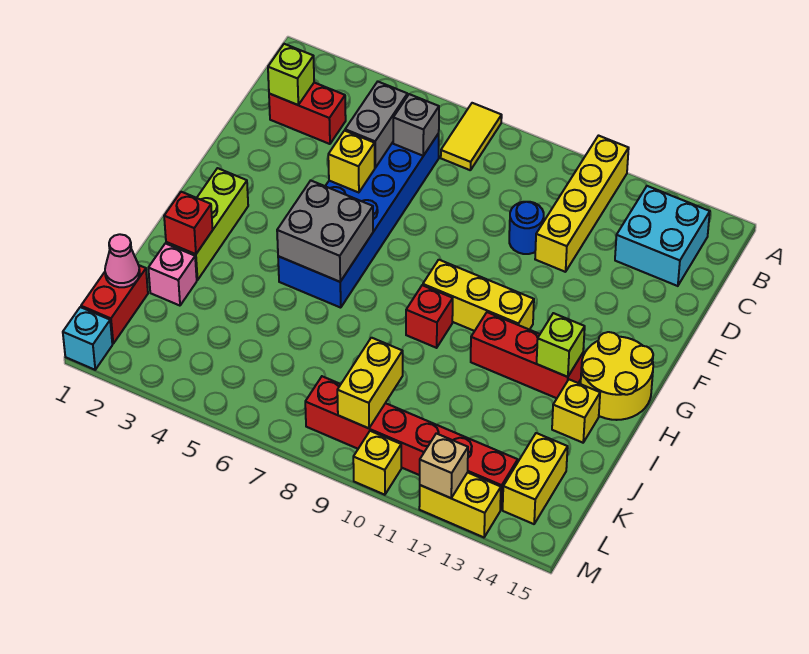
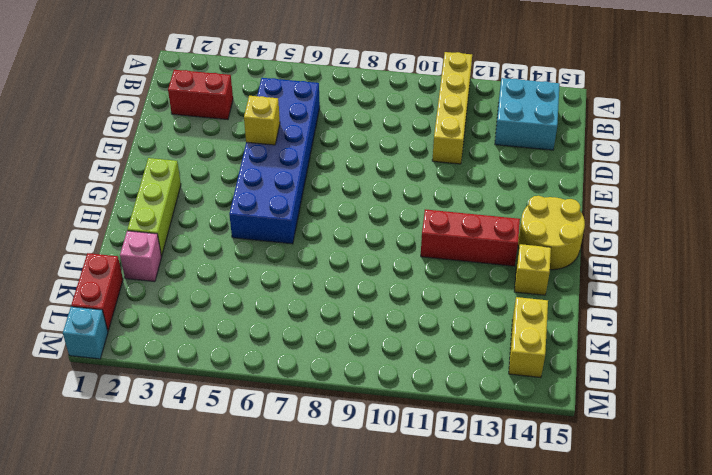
none -> yellow 1x2 tile [441,103,502,170]
none -> blue 1x1 round brick [509,202,544,254]
none -> yellow 1x3 brick [423,260,534,331]

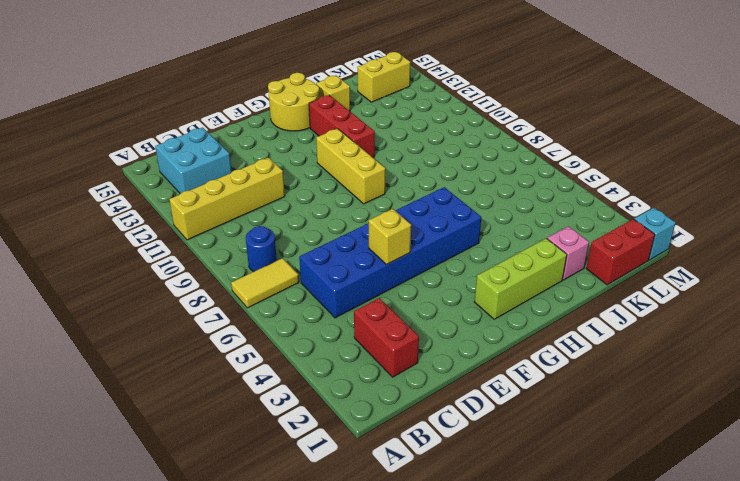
blue 1x1 round brick [246,226,277,272] -> blue 1x1 round brick moved to [509,202,544,254]
none -> red 1x1 brick [406,285,453,348]
none -> red 1x6 brick [305,376,518,510]
none -> yellow 1x1 brick [353,431,401,495]

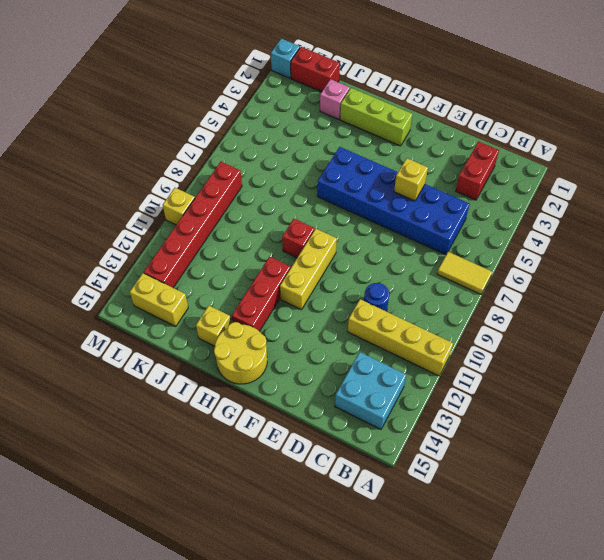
none -> yellow 1x2 brick [419,472,501,537]
none -> lime 1x1 brick [268,44,314,105]
none -> grey 1x2 brick [345,82,407,168]

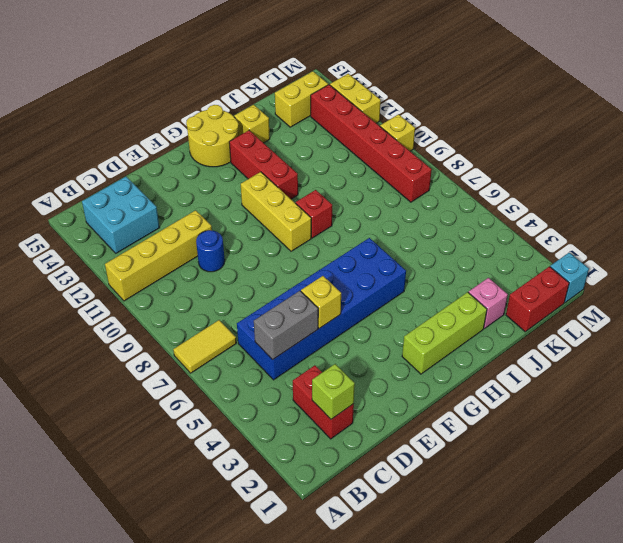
none -> grey 1x1 brick [393,94,439,156]
none -> grey 2x2 brick [277,181,373,282]
none -> lime 1x1 brick [537,313,585,377]

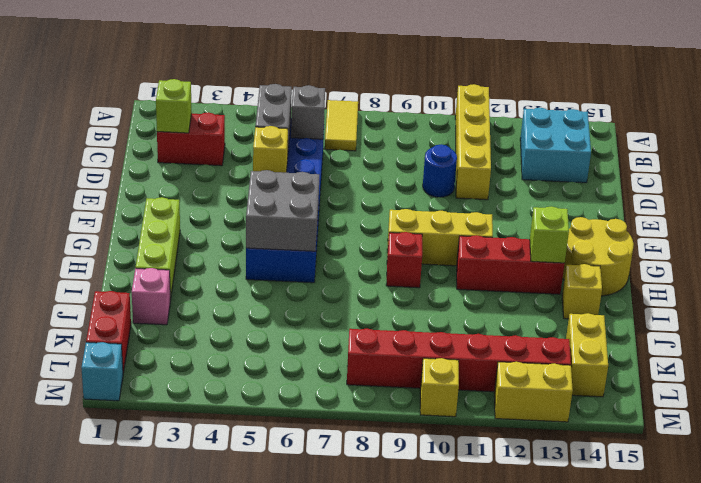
none -> red 1x1 brick [164,192,213,254]
none -> pink 1x1 cone [105,234,140,287]
none -> yellow 1x2 brick [337,338,403,428]

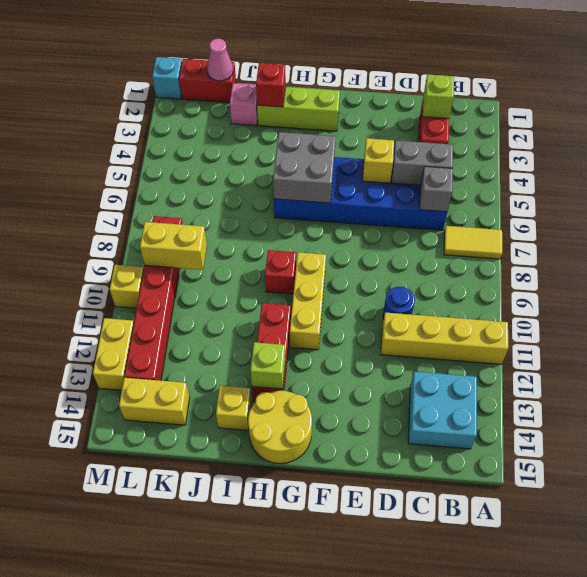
none -> tan 1x1 brick [420,433,468,498]

